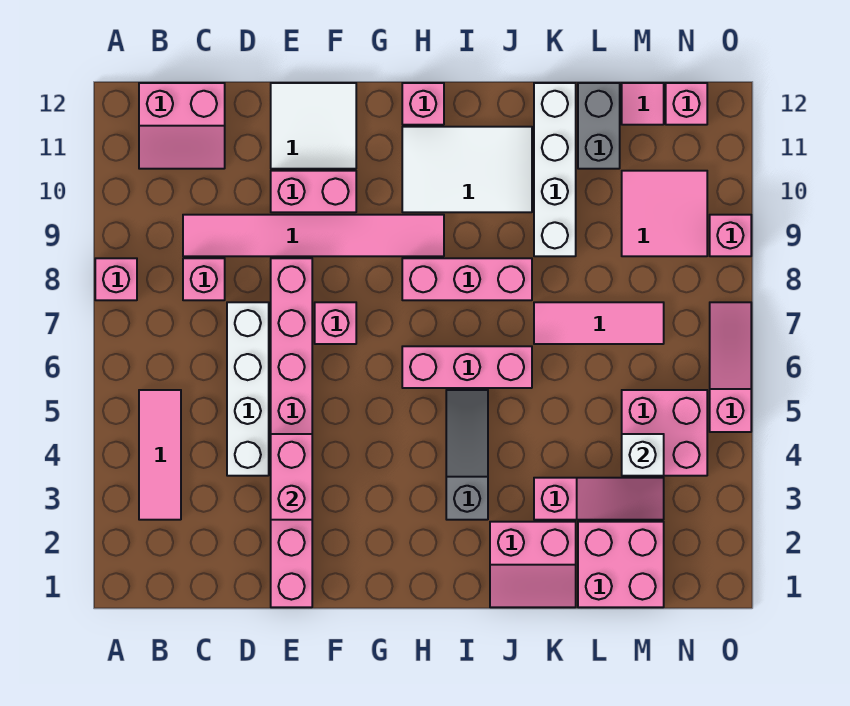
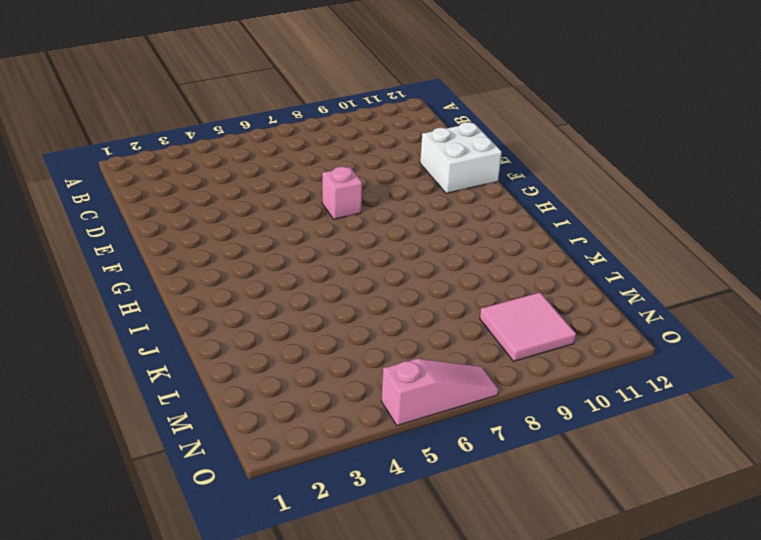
white 2x2 brick [420,122,502,194] -> white 2x2 tile [271,83,356,169]
none -> pink 1x1 brick [95,258,137,300]
none -> pink 1x3 tile [139,390,181,520]
none -> pink 2x2 slope [139,83,225,169]

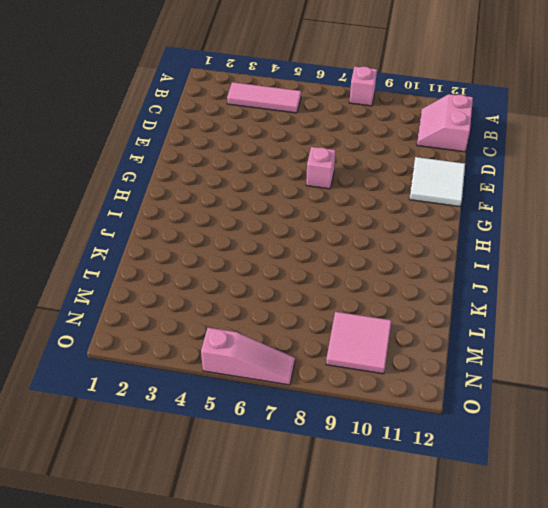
none -> pink 1x1 brick [183,258,225,300]
none -> pink 1x6 tile [183,215,444,256]
none -> white 1x4 brick [227,302,269,476]

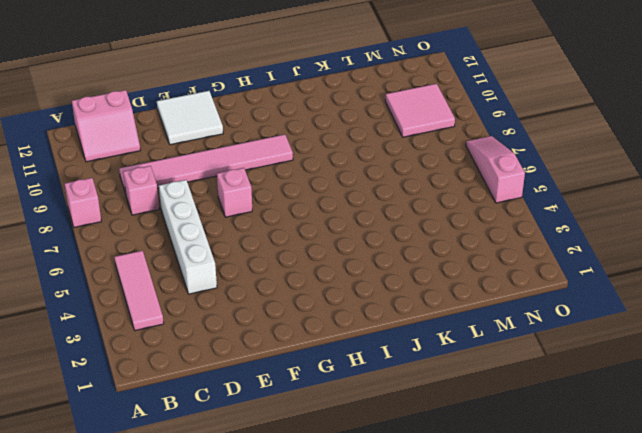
none -> pink 1x8 brick [271,258,312,607]
none -> pink 1x2 brick [271,171,356,212]
none -> pink 1x3 brick [402,346,532,388]

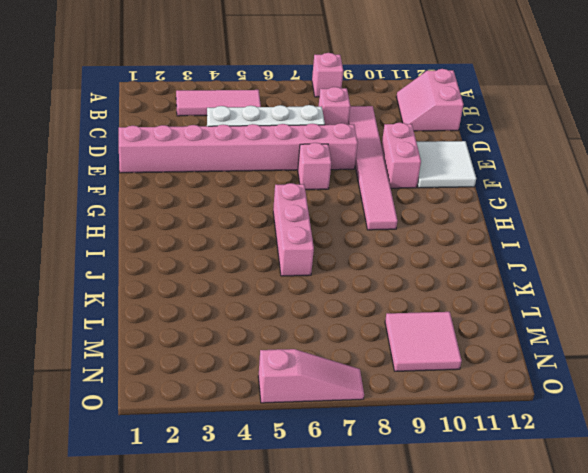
none -> pink 1x3 brick [402,258,532,300]
none -> white 2x3 tile [402,127,532,212]
none -> pink 1x1 brick [402,83,444,125]

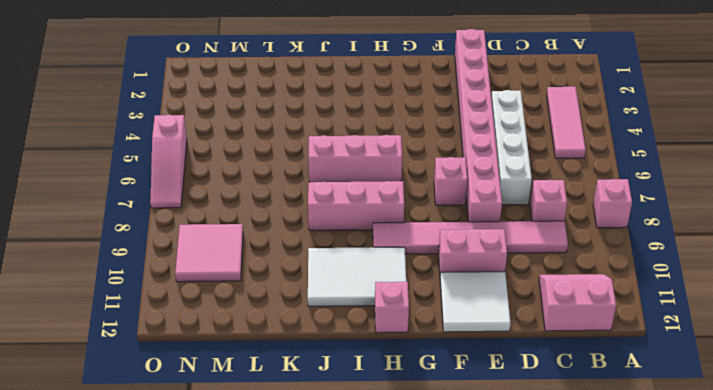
none -> grey 1x3 slope [446,390,488,520]
none -> pink 2x2 slope [490,522,576,607]
none -> pink 1x3 slope [534,478,664,520]

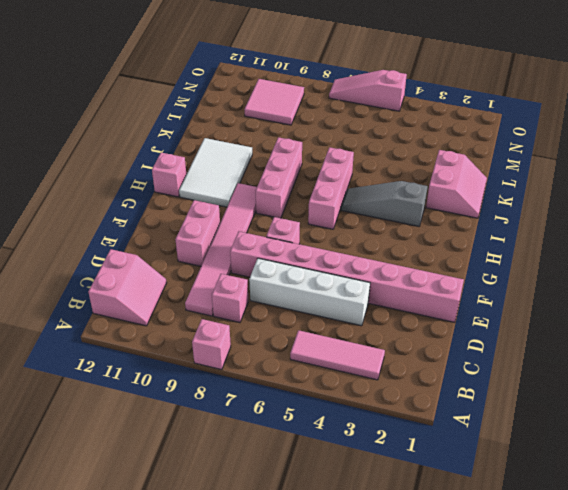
none -> white 2x2 tile [271,83,356,169]
none -> pink 1x3 slope [534,478,664,520]
none -> pink 1x3 tile [534,302,664,344]

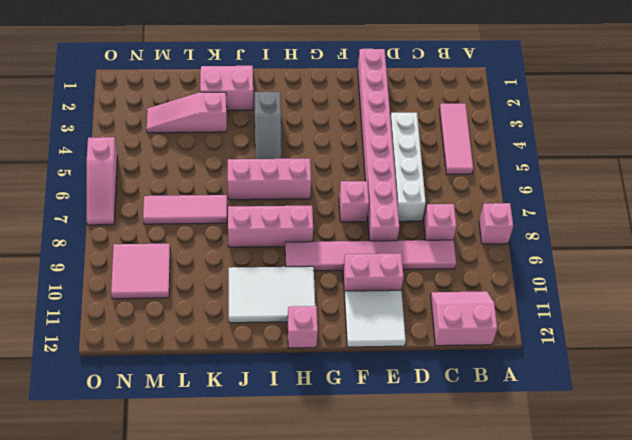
none -> white 1x4 brick [534,83,576,256]
none -> pink 2x2 brick [578,522,664,607]
none -> grey 1x2 brick [578,83,620,169]

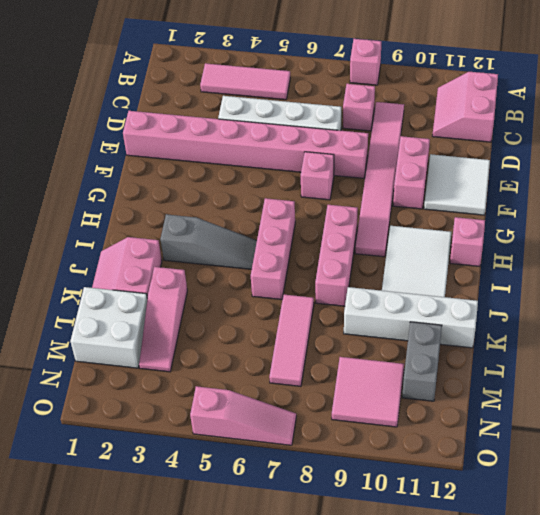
white 2x2 brick [71,287,147,368] -> pink 2x2 brick [578,522,664,607]
grey 1x2 brick [402,322,442,401] -> grey 1x2 brick turned to [578,83,620,169]
none -> pink 2x2 brick [622,390,707,476]
none -> pink 1x1 tile [622,83,664,125]
none -> pink 1x1 brick [666,83,707,125]

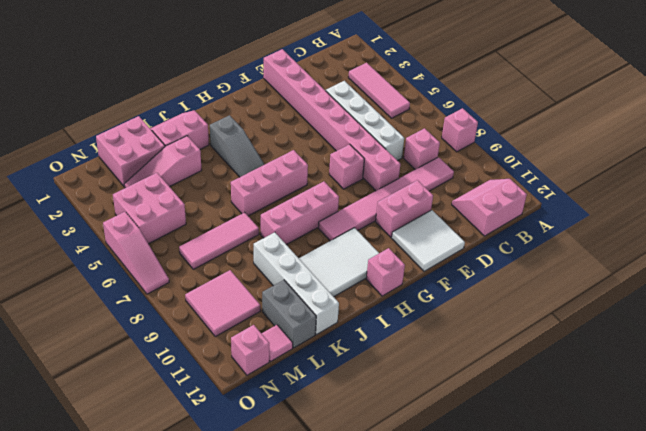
none -> pink 1x1 brick [710,215,751,256]
none -> pink 1x2 brick [271,434,312,520]
none -> white 1x1 brick [622,434,664,476]

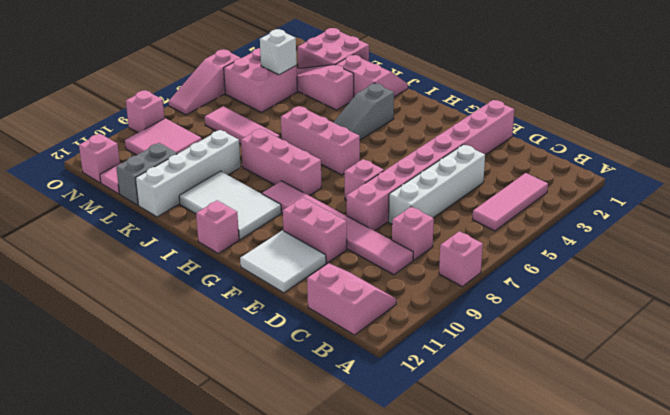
none -> pink 1x2 brick [271,434,312,520]

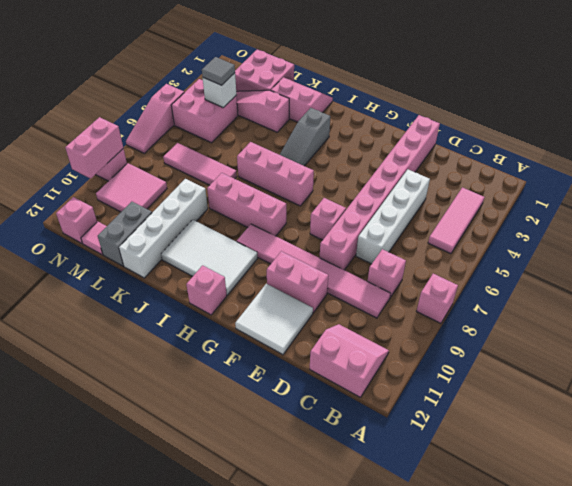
grey 1x1 tile [202,57,235,85] -> none
pink 1x2 brick [65,117,123,178] -> pink 1x2 brick moved to [271,434,312,520]

